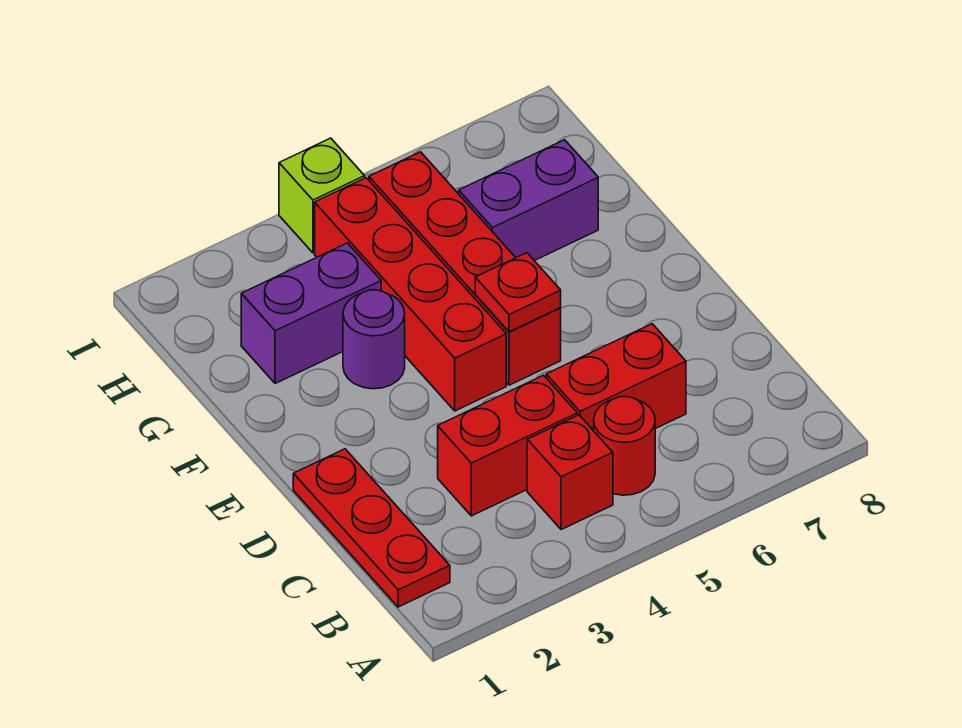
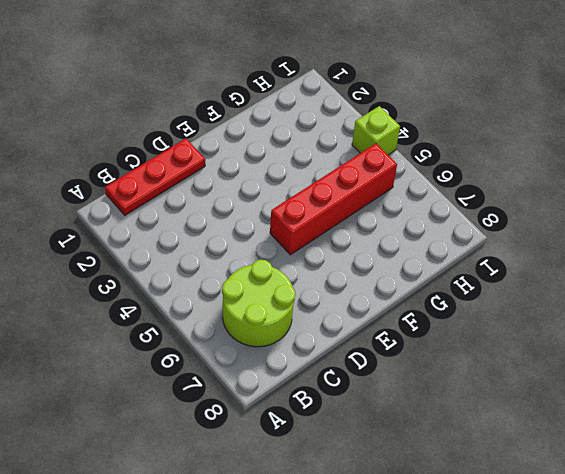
lime 2x2 round brick [222,260,295,347] -> red 1x2 brick [546,324,686,431]
none -> red 1x1 brick [527,415,613,530]
none -> red 1x1 round brick [594,397,655,495]
none -> red 1x2 brick [438,375,577,516]

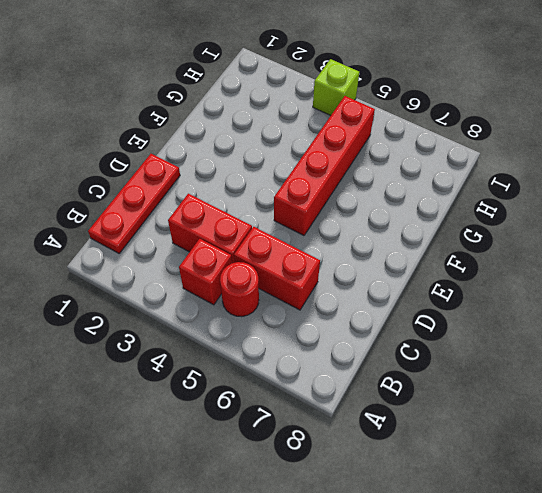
none -> red 1x4 brick [315,178,506,411]
none -> purple 1x1 round brick [343,290,405,389]
none -> purple 1x2 brick [241,243,381,384]

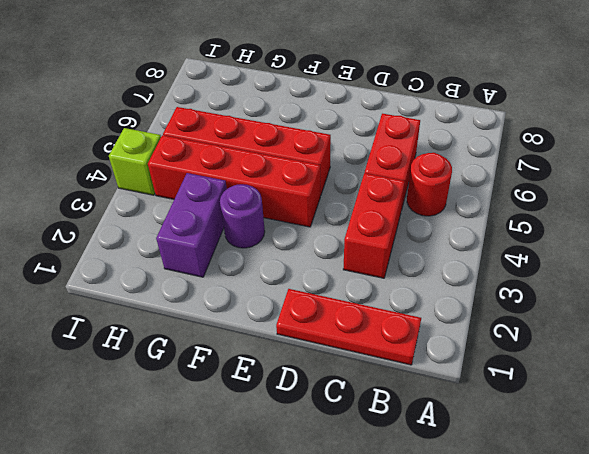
none -> red 1x1 brick [527,415,613,530]
none -> purple 1x2 brick [459,140,598,261]
none -> red 1x1 plate [475,253,561,332]

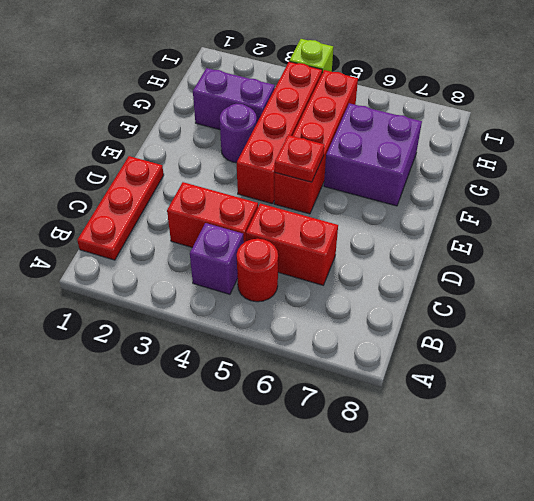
purple 1x1 brick [190,223,244,294] -> red 1x1 brick [527,415,613,530]
purple 2x2 brick [324,103,422,206] -> purple 1x2 brick [459,140,598,261]

